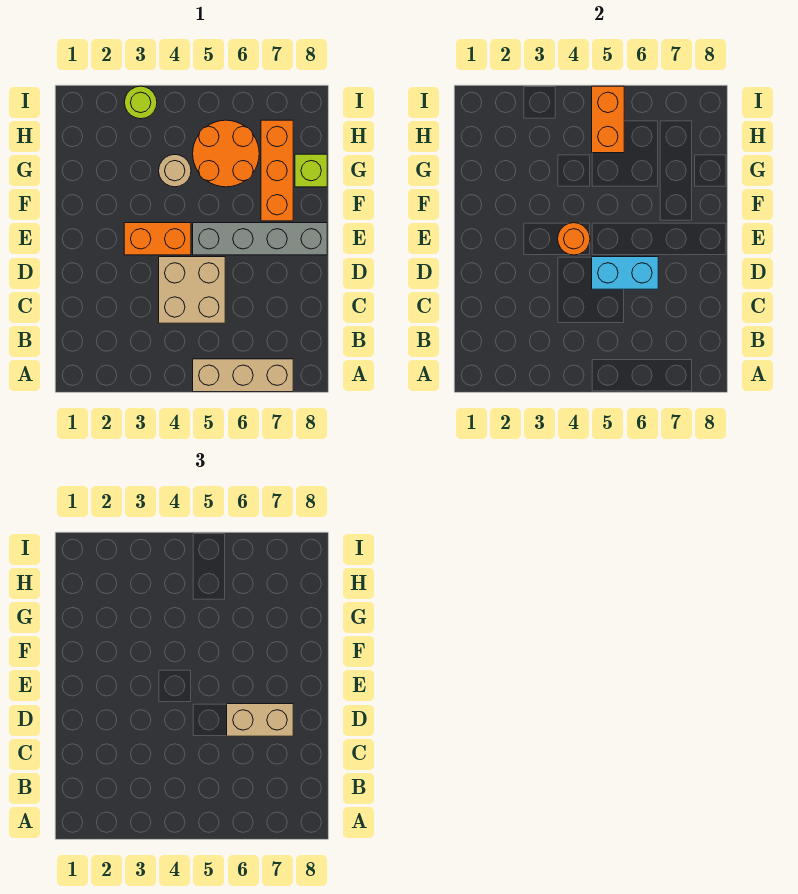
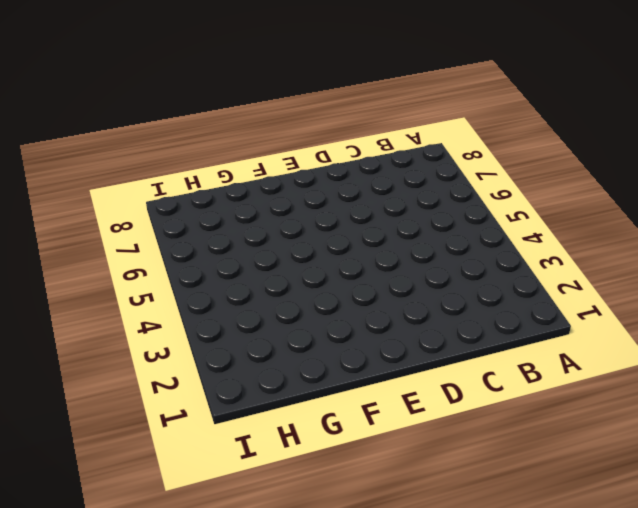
none -> tan 1x3 brick [193,359,293,392]
none -> tan 2x2 brick [159,257,225,323]
none -> orange 1x2 brick [124,223,191,255]

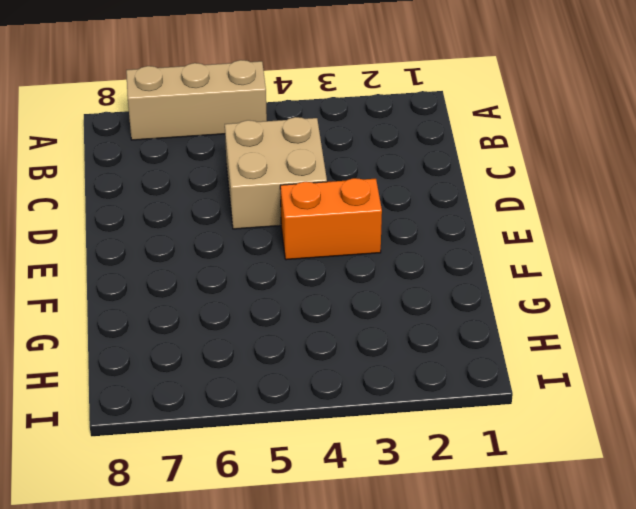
none -> grey 1x4 brick [193,223,327,255]
none -> orange 1x3 brick [261,120,293,221]
none -> tan 1x1 round brick [159,155,191,187]

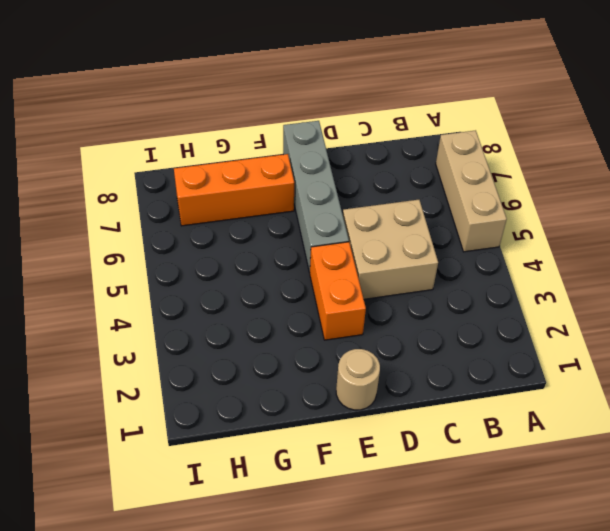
tan 1x1 round brick [336,349,380,410] -> tan 1x1 round brick moved to [159,155,191,187]
none -> orange 2x2 round brick [193,120,259,187]
none -> lime 1x1 brick [295,154,327,187]
none -> lime 1x1 round brick [125,86,157,119]

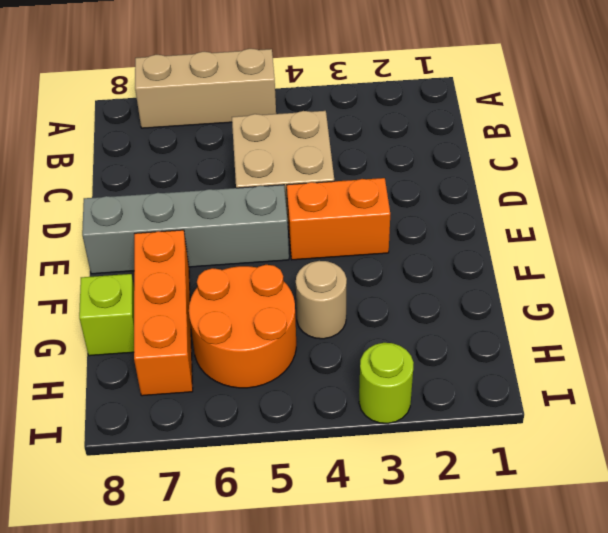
none -> cyan 1x2 brick [592,257,658,289]
none -> orange 1x1 round brick [558,223,590,255]
none -> orange 1x2 brick [592,86,624,153]

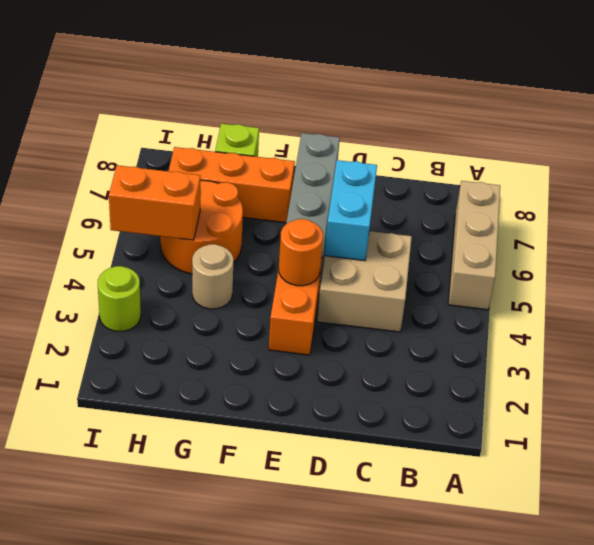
none -> tan 1x2 brick [227,704,293,736]

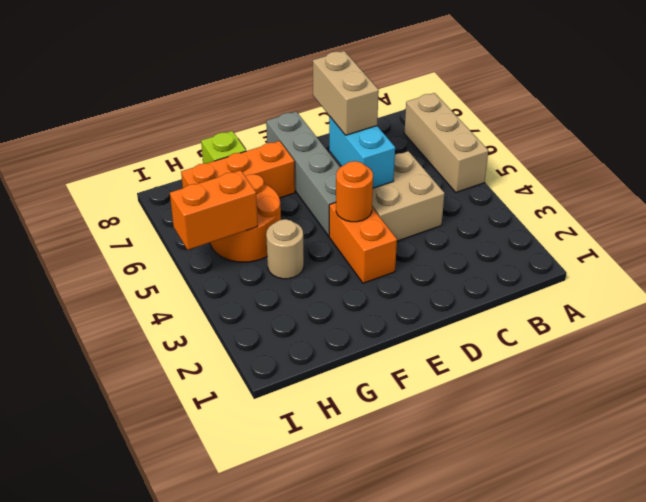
none -> lime 1x1 round brick [125,86,157,119]

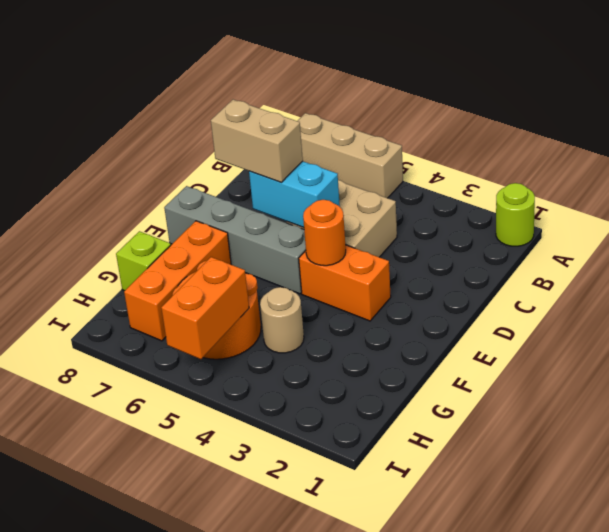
lime 1x1 round brick [496,183,535,246] -> lime 1x1 round brick moved to [125,86,157,119]

